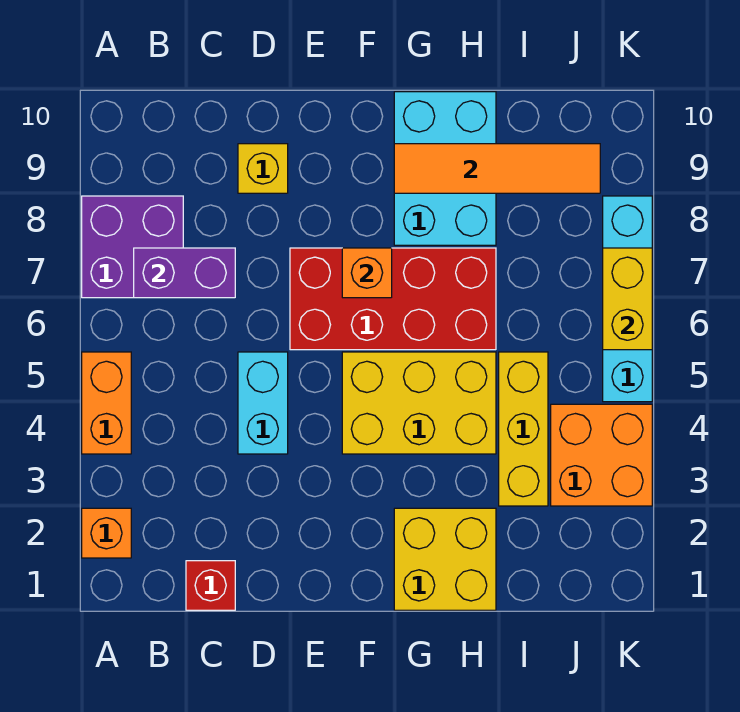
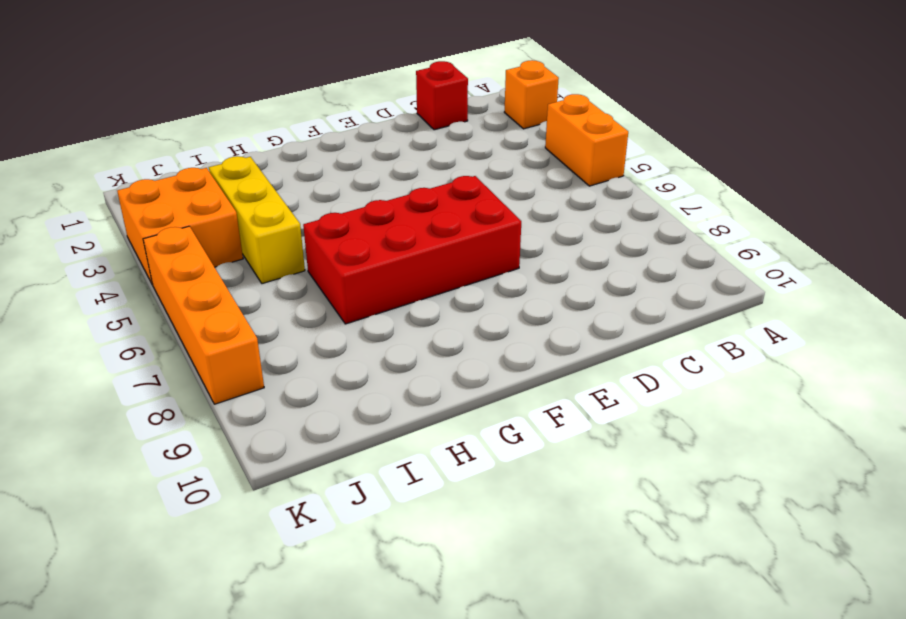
orange 1x4 brick [143,226,264,404] -> cyan 1x4 brick [603,196,652,402]
none -> purple 2x2 brick [82,196,183,298]
none -> cyan 1x2 brick [238,352,288,454]
none -> yellow 1x1 brick [238,144,288,193]

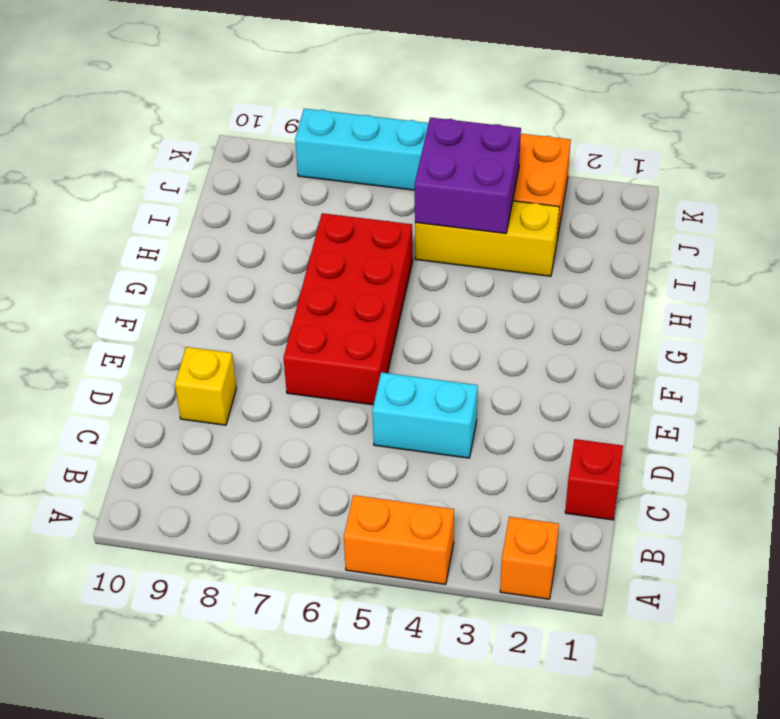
purple 2x2 brick [415,117,521,233] -> purple 2x2 brick moved to [82,196,183,298]
none -> yellow 2x3 brick [342,352,496,454]
none -> yellow 2x2 brick [394,508,496,610]
none -> cyan 2x3 brick [394,92,496,245]

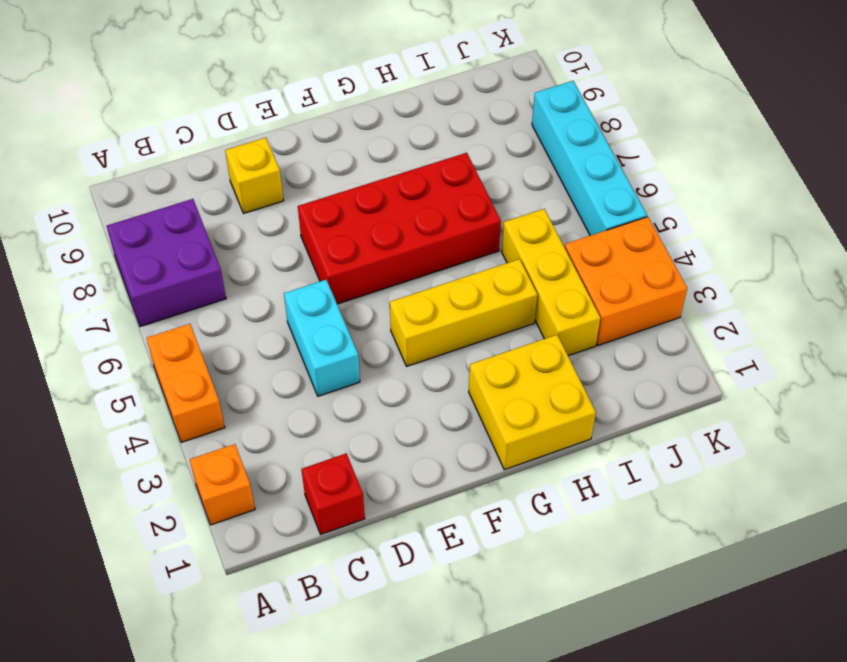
yellow 1x3 brick [390,259,537,366] -> yellow 2x3 brick [342,352,496,454]
none -> cyan 2x3 brick [394,92,496,245]
none -> purple 1x2 brick [134,248,235,298]
none -> orange 1x1 brick [342,248,392,298]

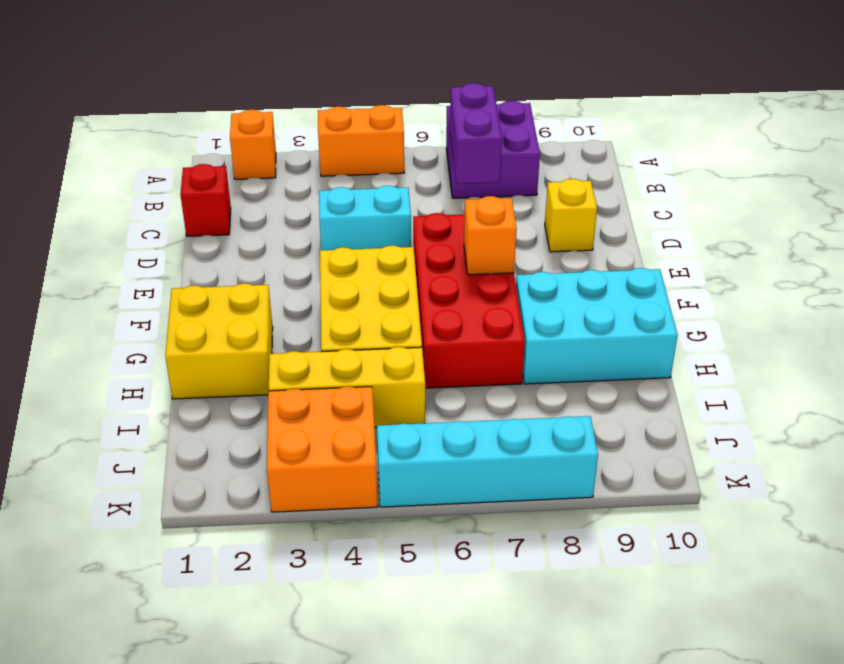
none -> orange 1x4 tile [394,144,600,193]
none -> yellow 1x2 brick [603,248,652,350]

